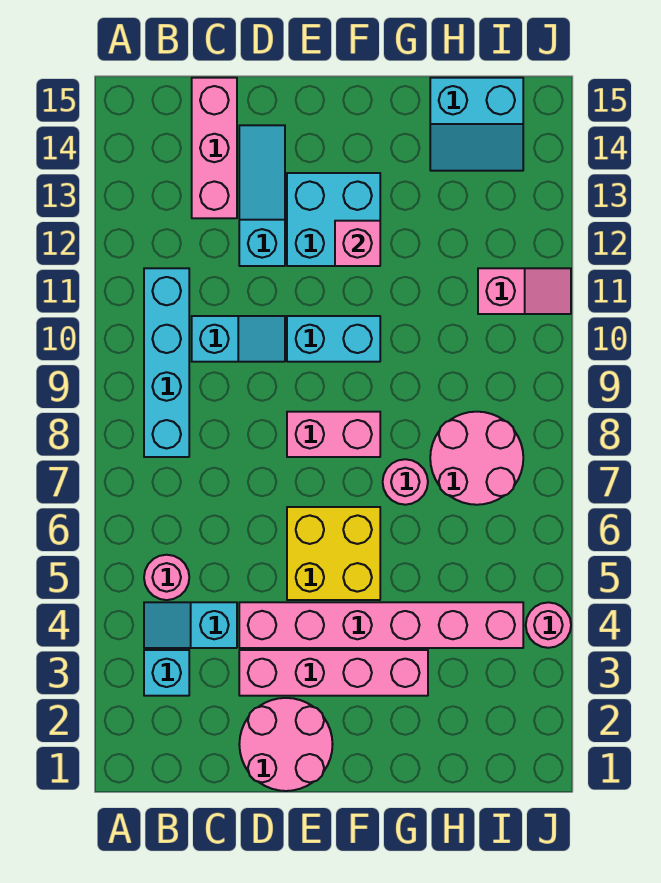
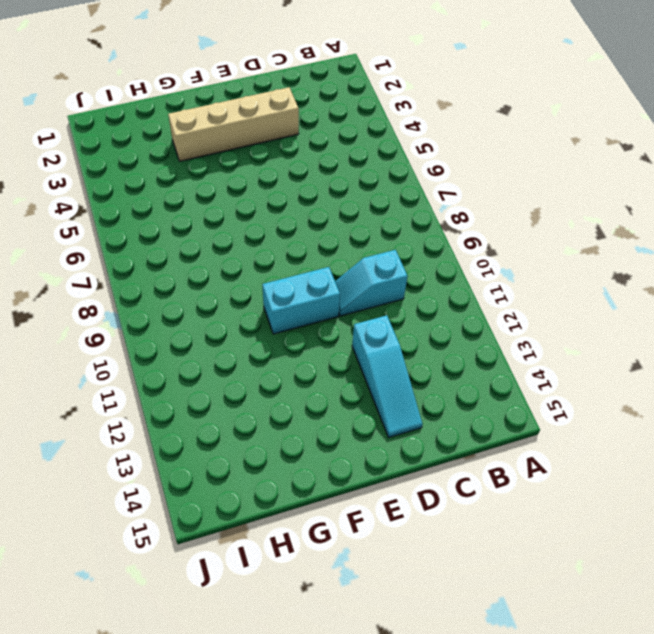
tan 1x4 brick [168,87,299,161] -> pink 1x4 brick [239,650,428,696]
none -> cyan 1x1 brick [144,650,189,696]
none -> cyan 1x2 slope [144,602,237,648]
none -> pink 1x1 round brick [144,555,189,600]

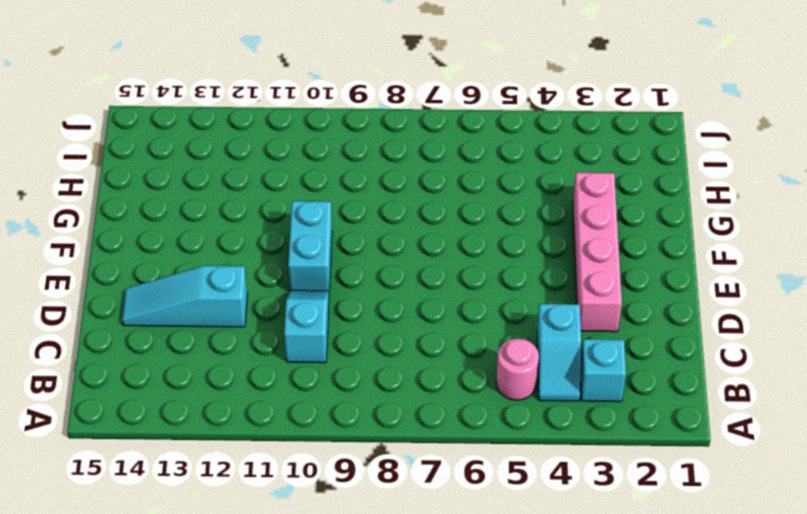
none -> cyan 1x4 brick [144,268,189,457]
none -> pink 1x3 brick [192,78,237,218]
none -> pink 2x2 round brick [239,698,333,791]

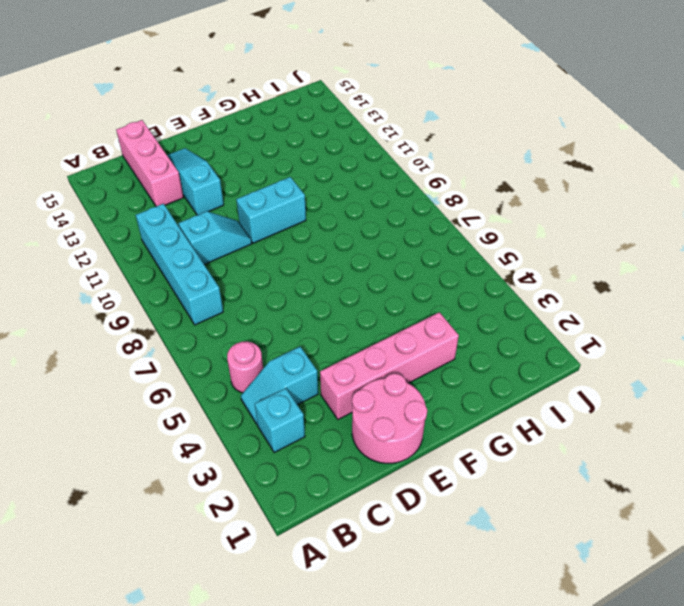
none -> pink 1x6 brick [239,602,523,648]
none -> yellow 2x2 brick [287,507,380,600]
none -> pink 1x2 brick [287,412,380,457]

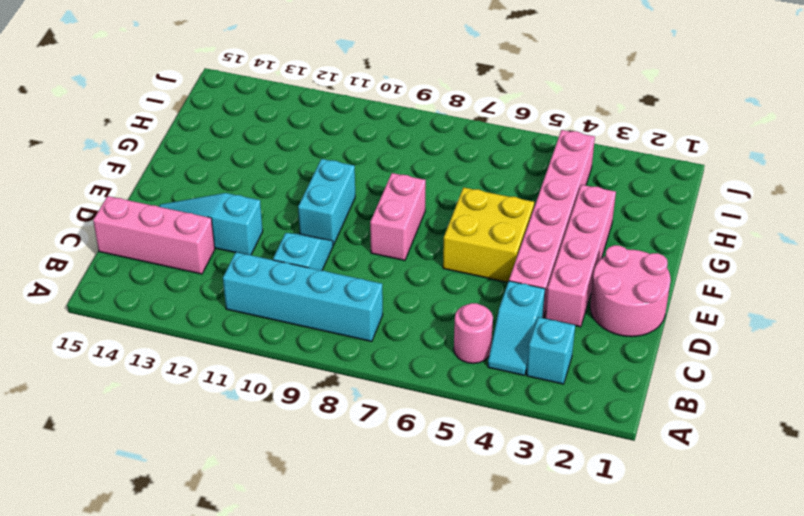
none -> cyan 2x2 brick [287,173,380,266]
none -> pink 1x1 round brick [383,459,428,505]
none -> pink 2x2 round brick [430,412,523,505]

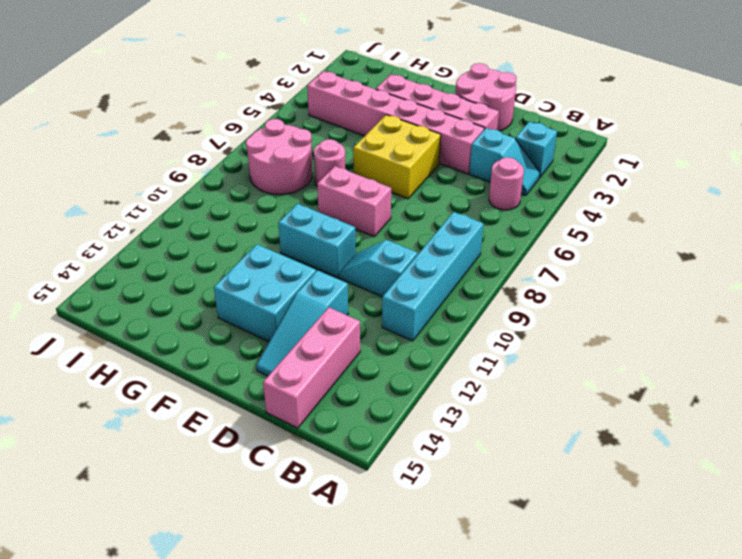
none -> cyan 2x2 slope [430,78,523,171]
none -> pink 1x2 slope [478,268,571,314]
none -> pink 1x1 round brick [526,602,571,648]

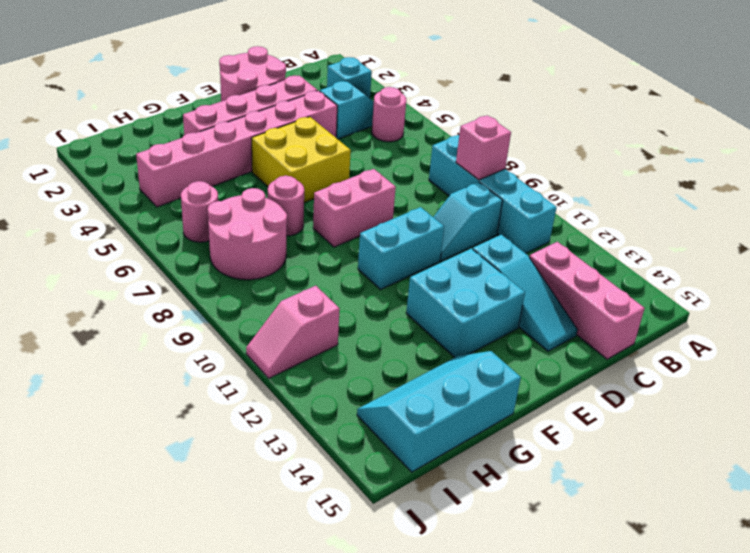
pink 1x1 brick [456,115,511,180] -> pink 1x1 brick moved to [335,221,380,266]
cyan 2x3 slope [357,351,521,472] -> cyan 2x2 slope [430,78,523,171]
pink 1x1 round brick [181,181,218,242] -> pink 1x1 round brick moved to [526,602,571,648]

